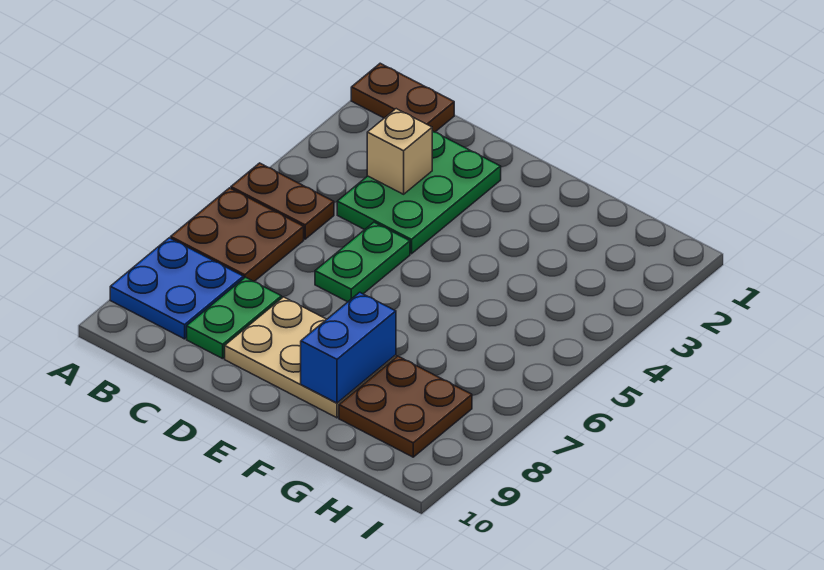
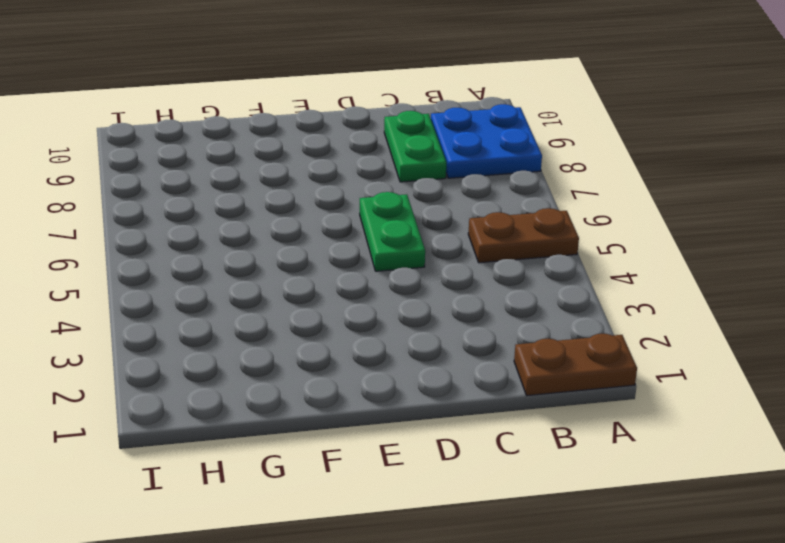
none -> brown 2x2 plate [171,188,304,282]
none -> green 2x3 plate [337,131,501,254]

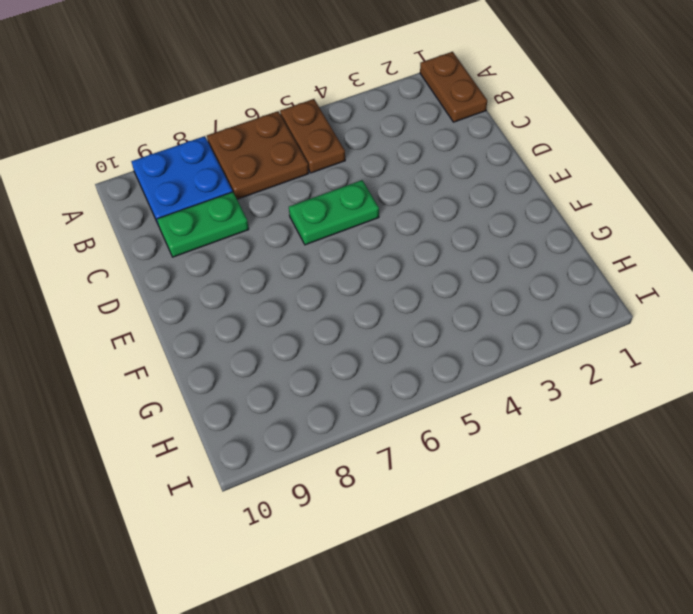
none -> green 2x3 plate [337,131,501,254]
none -> tan 2x3 plate [225,297,396,418]

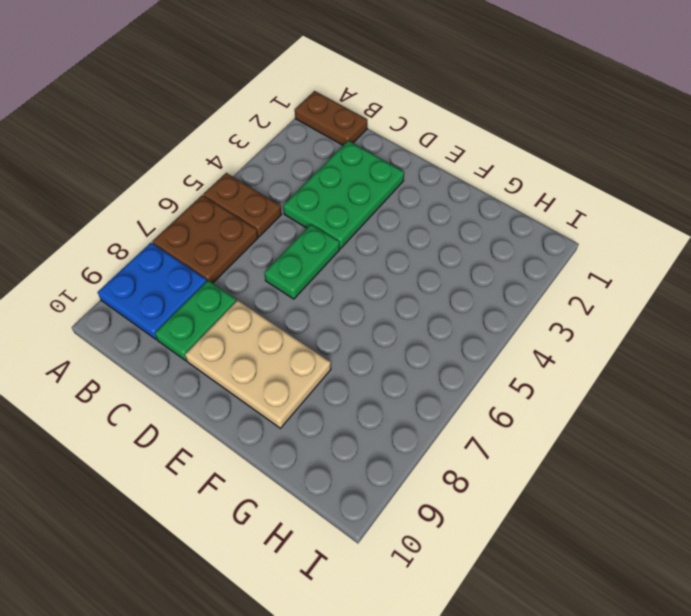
none -> brown 2x2 plate [339,356,472,457]
none -> tan 1x1 brick [367,109,432,194]

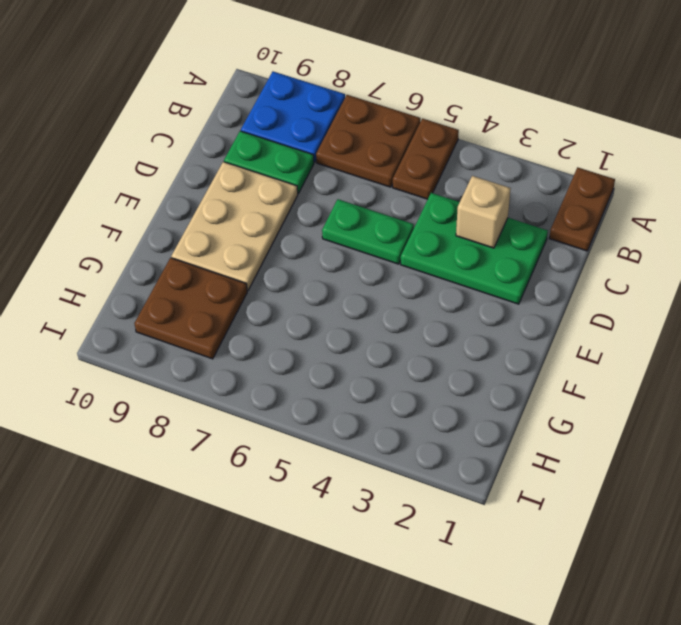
none -> blue 1x2 brick [301,292,396,403]

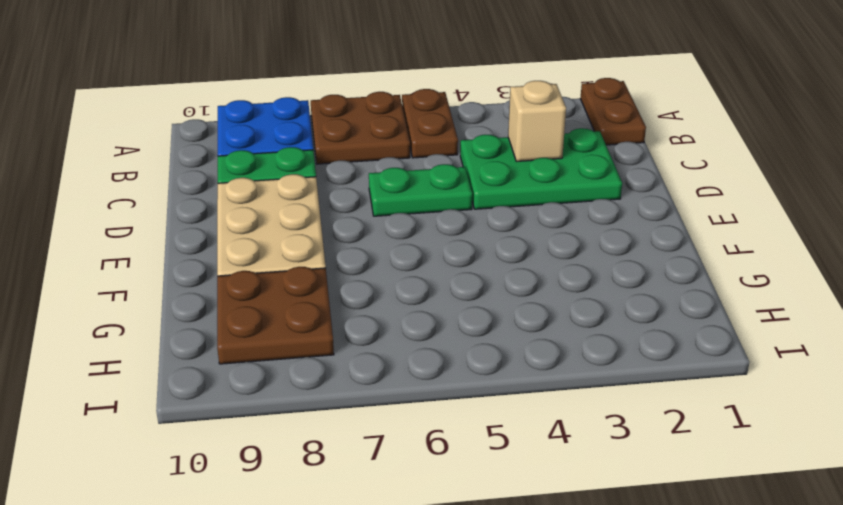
none -> blue 1x2 brick [301,292,396,403]

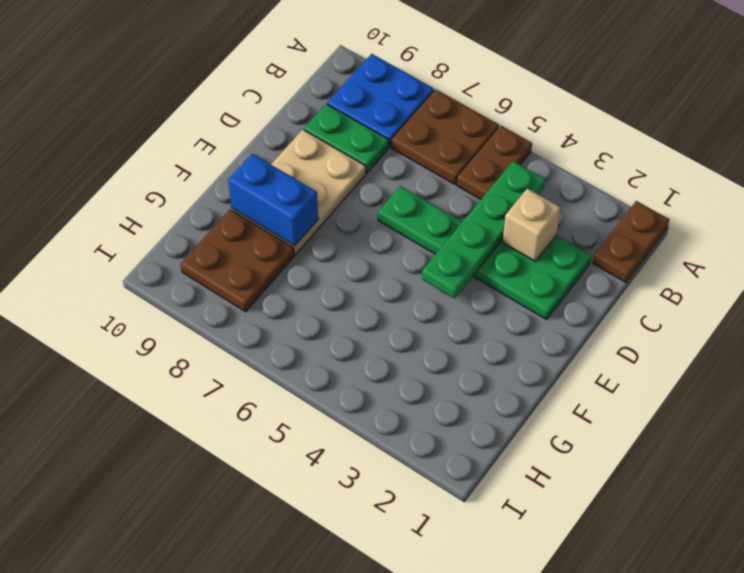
green 1x4 plate [422,161,545,298] -> none

